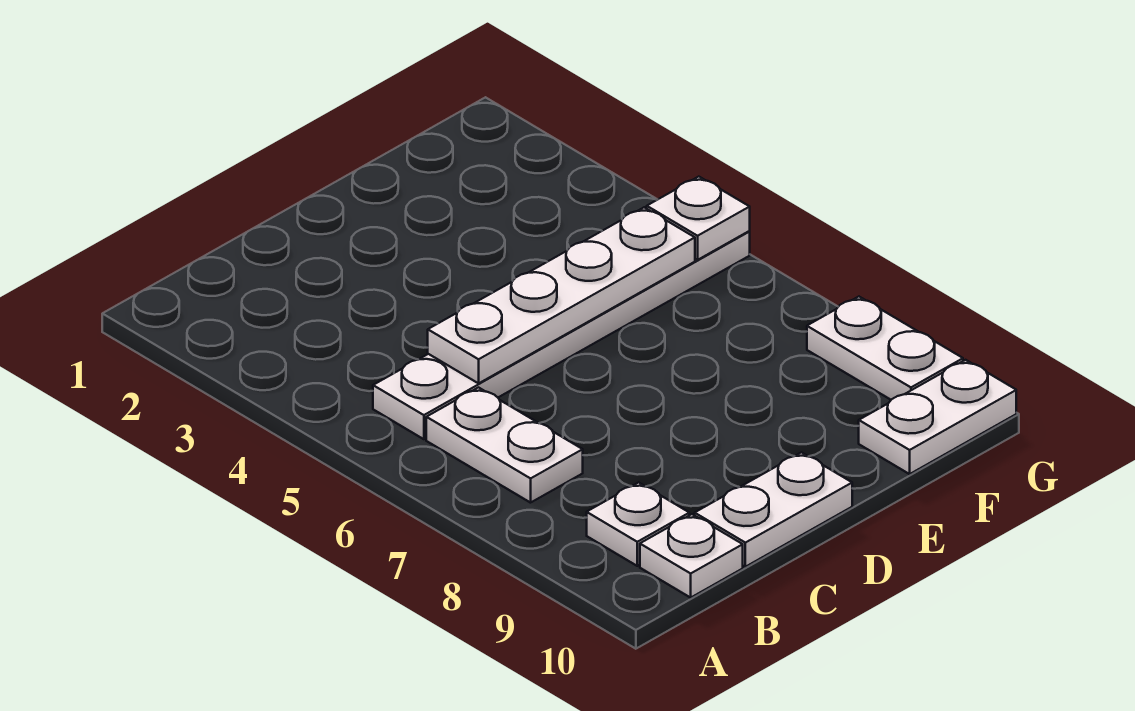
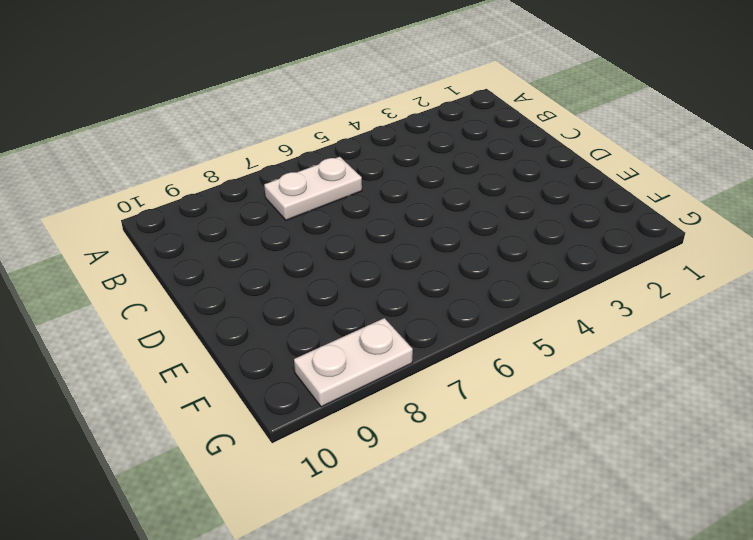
none -> white 1x6 plate [373,231,750,439]
none -> white 1x1 plate [587,483,689,566]

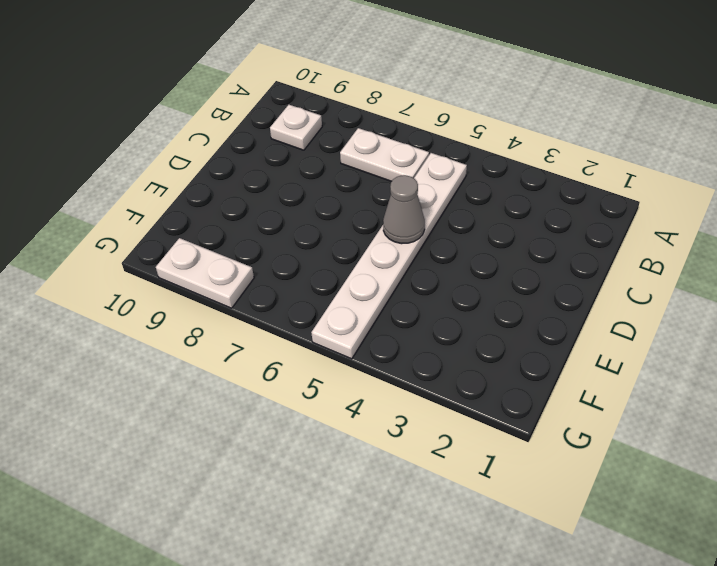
grey 1x1 cone [383,175,425,244] -> white 1x4 plate [428,207,695,383]
none -> white 1x1 plate [640,514,743,598]
none -> white 1x2 plate [695,452,852,567]

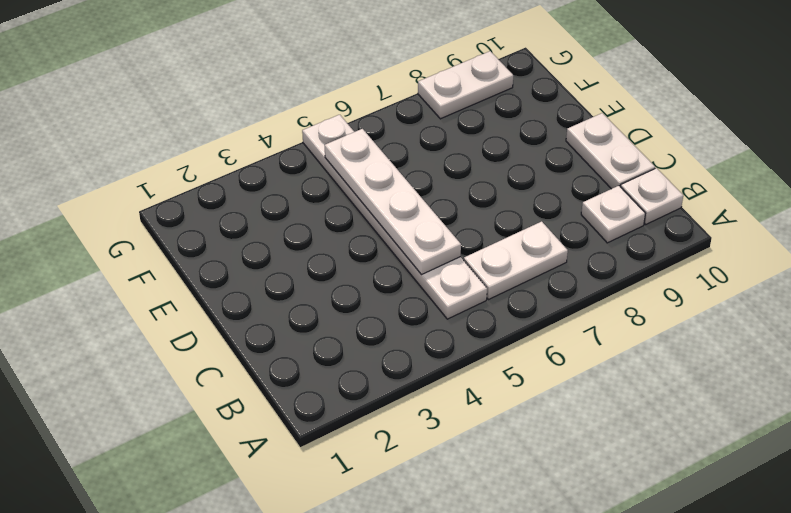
none -> white 1x2 plate [859,360,1016,474]
none -> white 1x1 plate [647,177,750,260]

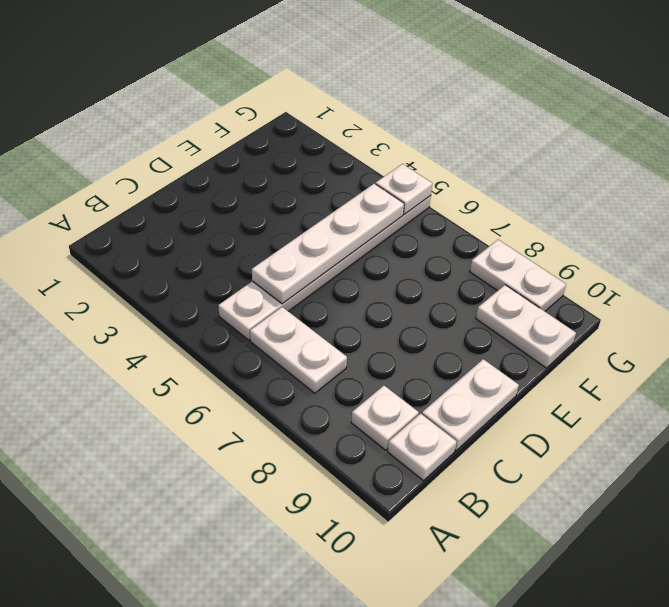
white 1x2 plate [476,285,576,368] -> white 1x2 plate turned to [859,360,1016,474]

